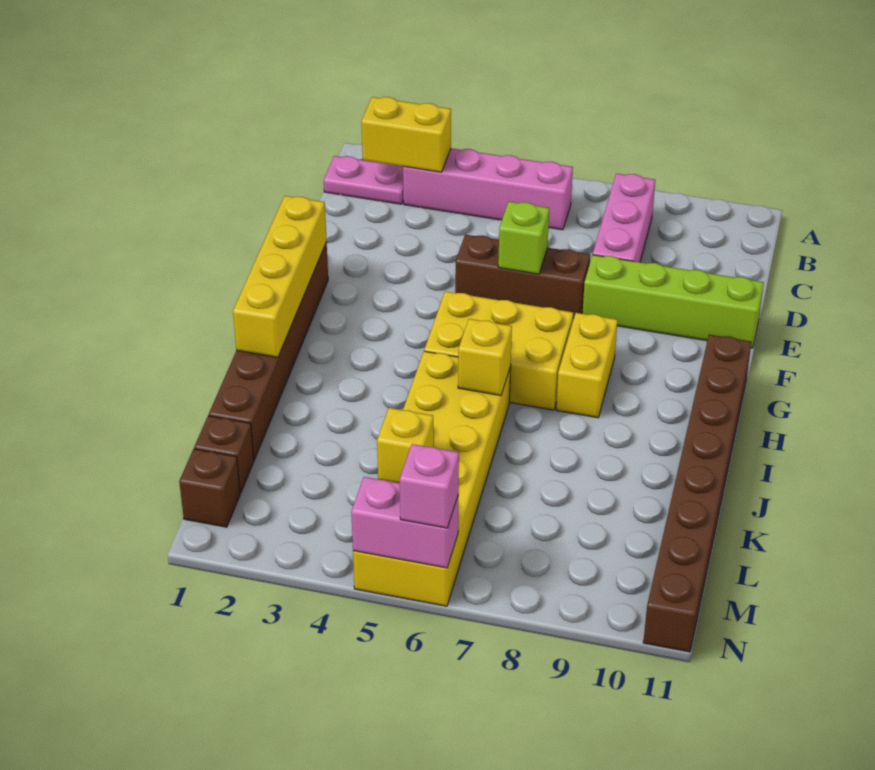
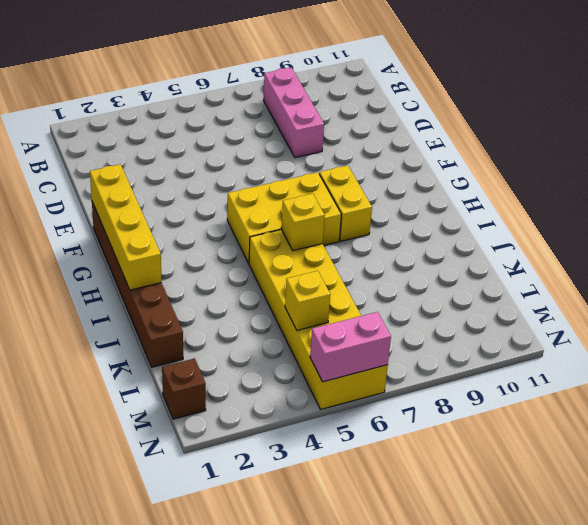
none -> pink 1x2 plate [324,156,403,204]
none -> pink 1x4 brick [403,148,573,230]
none -> brown 1x3 brick [455,235,590,319]

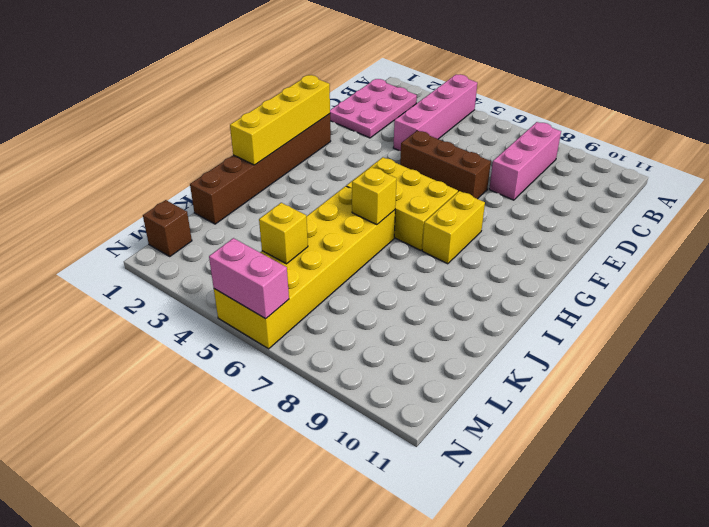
pink 1x4 brick [393,74,477,151] -> pink 1x4 brick turned to [403,148,573,230]
pink 2x3 plate [330,79,417,138] -> pink 1x2 plate [324,156,403,204]
none -> lime 1x4 brick [583,255,764,348]
none -> brown 1x8 brick [643,335,751,652]
none -> brown 1x1 brick [194,416,254,493]

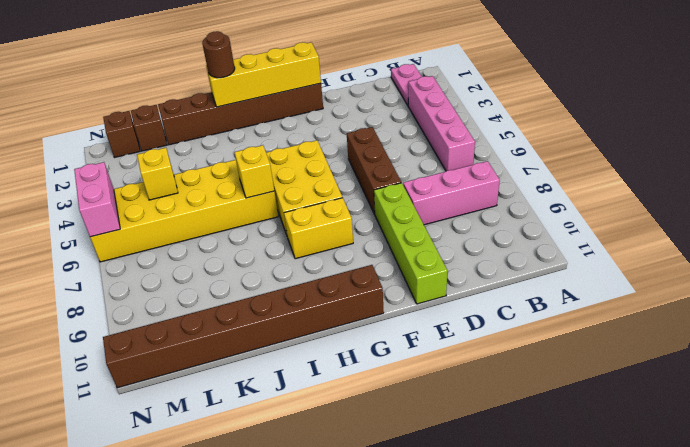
brown 1x1 round brick [202,31,235,78] -> none
none -> yellow 1x2 brick [361,97,451,172]
none -> lime 1x1 brick [498,202,549,274]
none -> pink 1x1 brick [400,444,459,528]

